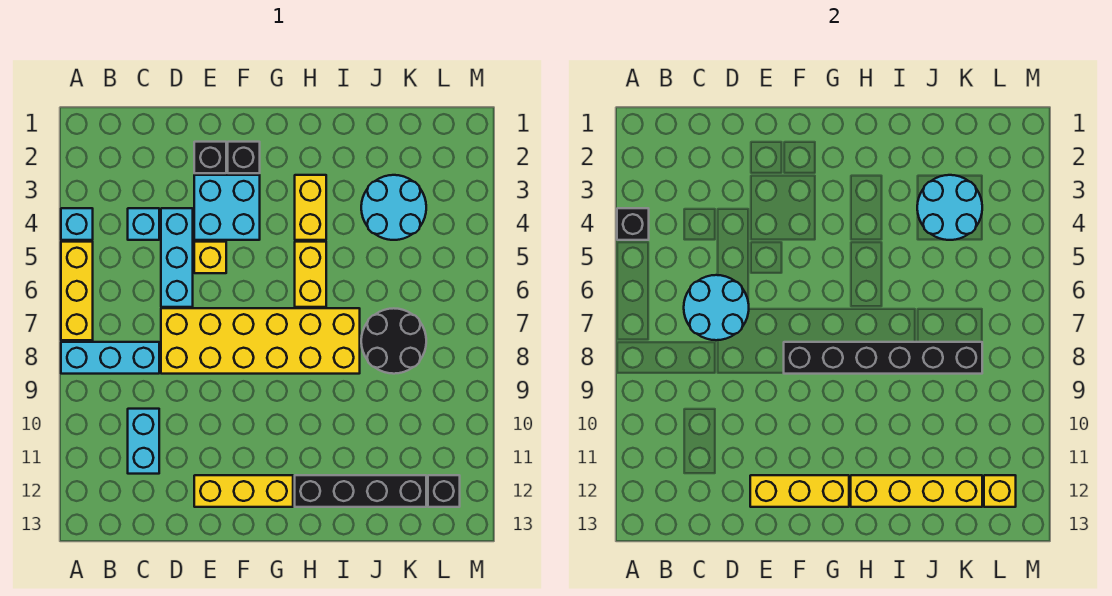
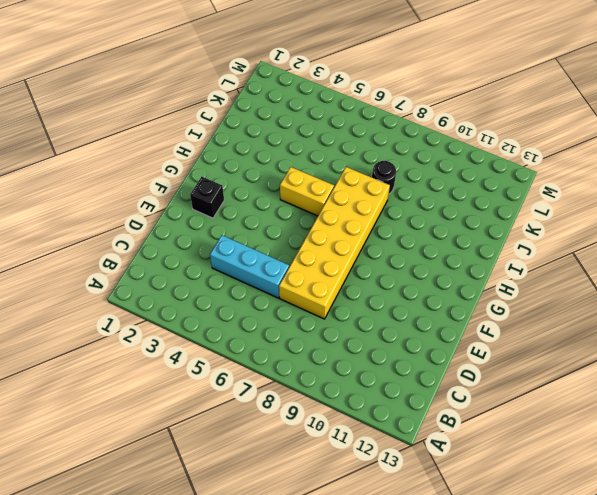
black 1x1 round brick [372,161,396,194] -> black 2x2 round brick [361,308,426,374]
none -> cyan 1x1 brick [61,208,93,240]
none -> yellow 1x3 brick [61,242,93,340]
none -> cyan 1x3 brick [61,342,159,374]

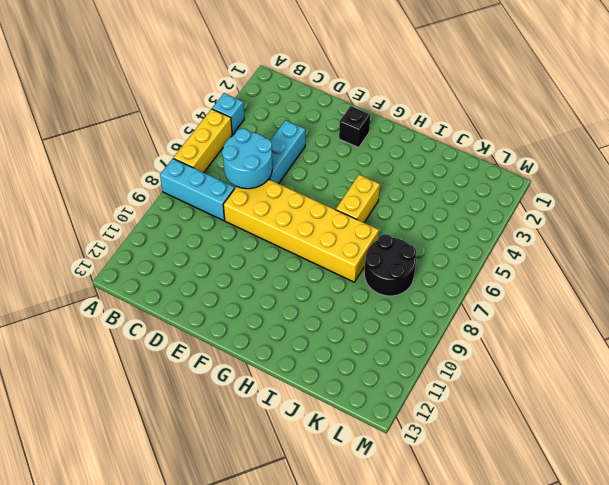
none -> cyan 1x1 brick [128,208,159,240]
none -> cyan 1x2 brick [128,409,159,474]
none -> black 1x1 brick [194,142,226,173]

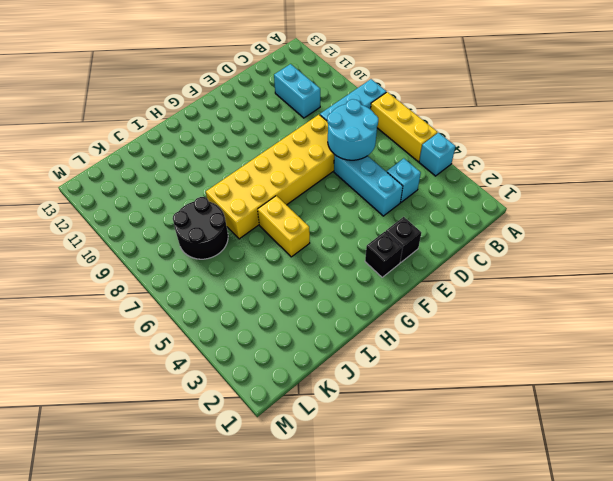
none -> cyan 2x2 brick [194,175,260,240]
none -> yellow 1x1 brick [194,242,226,273]
none -> yellow 1x3 brick [194,475,293,507]

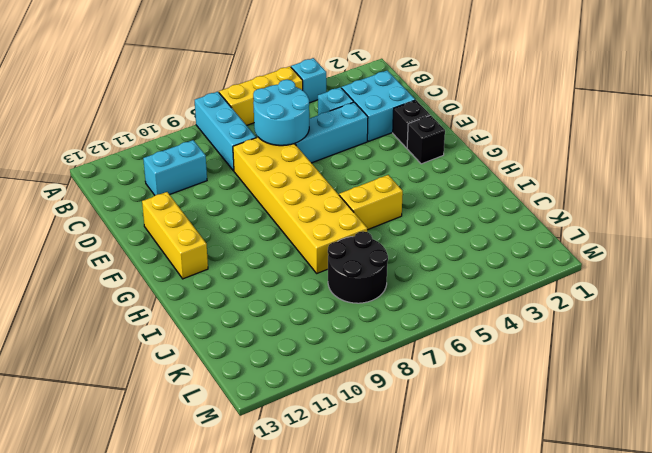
cyan 2x2 brick [342,70,415,141] -> cyan 2x2 brick moved to [194,175,260,240]
none -> yellow 1x1 brick [194,242,226,273]
none -> yellow 1x2 brick [295,175,326,240]
none -> black 1x4 brick [295,475,426,507]

